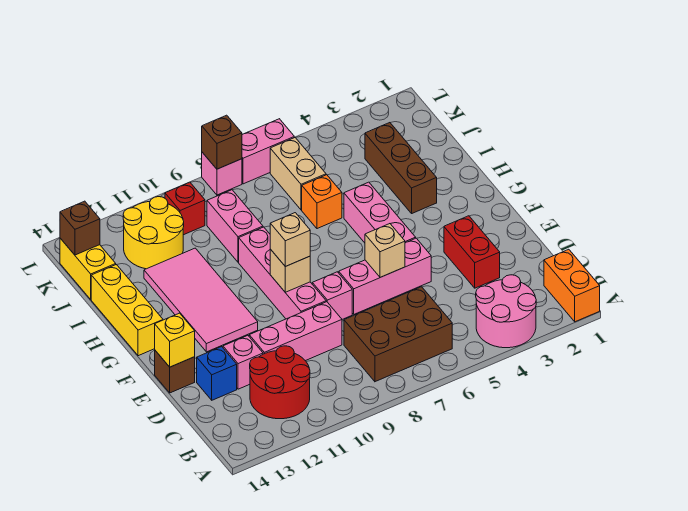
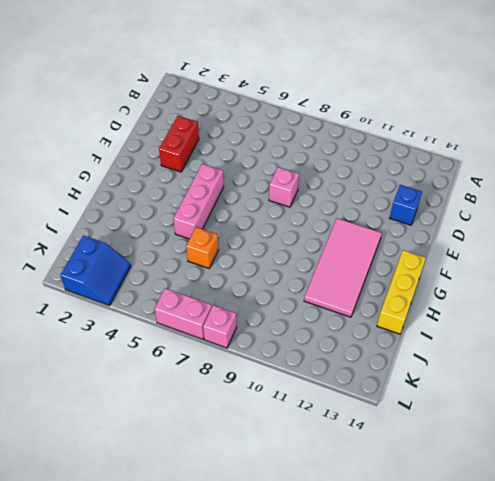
blue 2x2 slope [60,236,131,305] -> none
none -> orange 1x2 brick [544,249,600,322]
none -> pink 2x2 round brick [476,275,536,348]
none -> brown 2x3 brick [344,287,452,382]
none -> red 2x2 round brick [250,346,310,419]

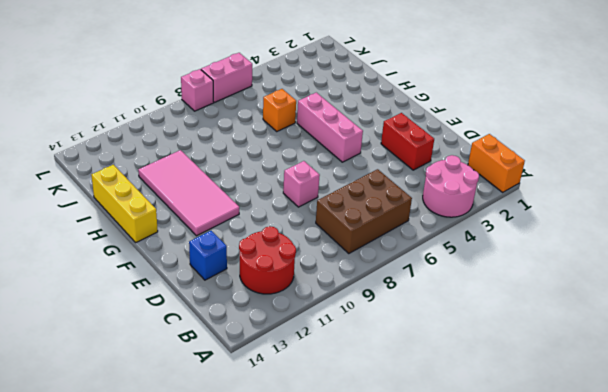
none -> pink 1x3 brick [249,302,342,361]
none -> pink 1x1 brick [223,336,263,389]
none -> pink 1x3 brick [339,238,431,314]
none -> pink 1x4 brick [239,227,326,319]

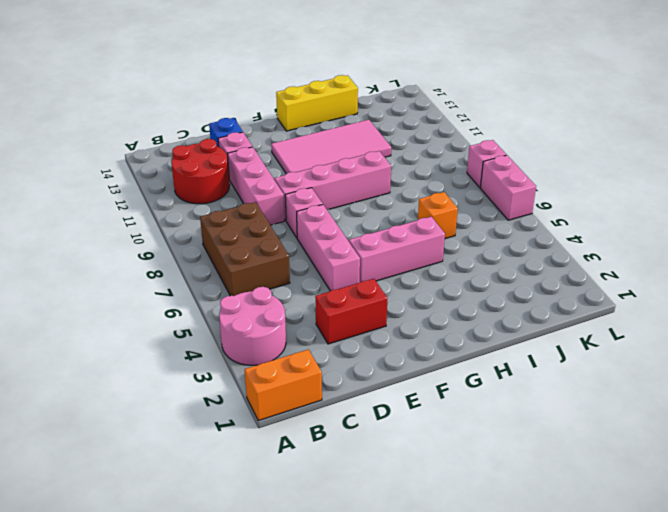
none -> brown 1x1 brick [155,351,195,393]
none -> brown 1x3 brick [365,123,437,213]
none -> pink 1x2 brick [207,190,263,262]
none -> tan 1x2 brick [270,137,326,210]

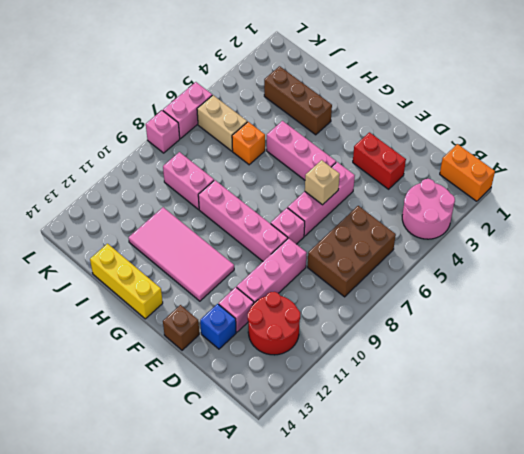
none -> yellow 2x2 round brick [123,197,184,269]
none -> yellow 1x2 brick [60,238,116,299]
none -> red 1x1 brick [165,182,205,235]
none -> yellow 1x1 brick [155,313,195,367]

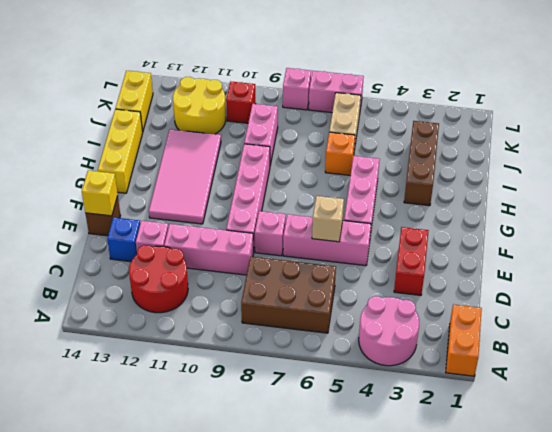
none -> tan 1x1 brick [270,249,310,292]
none -> brown 1x1 brick [60,201,100,255]
none -> brown 1x1 brick [202,115,242,169]
none -> tan 1x1 brick [270,213,310,266]

